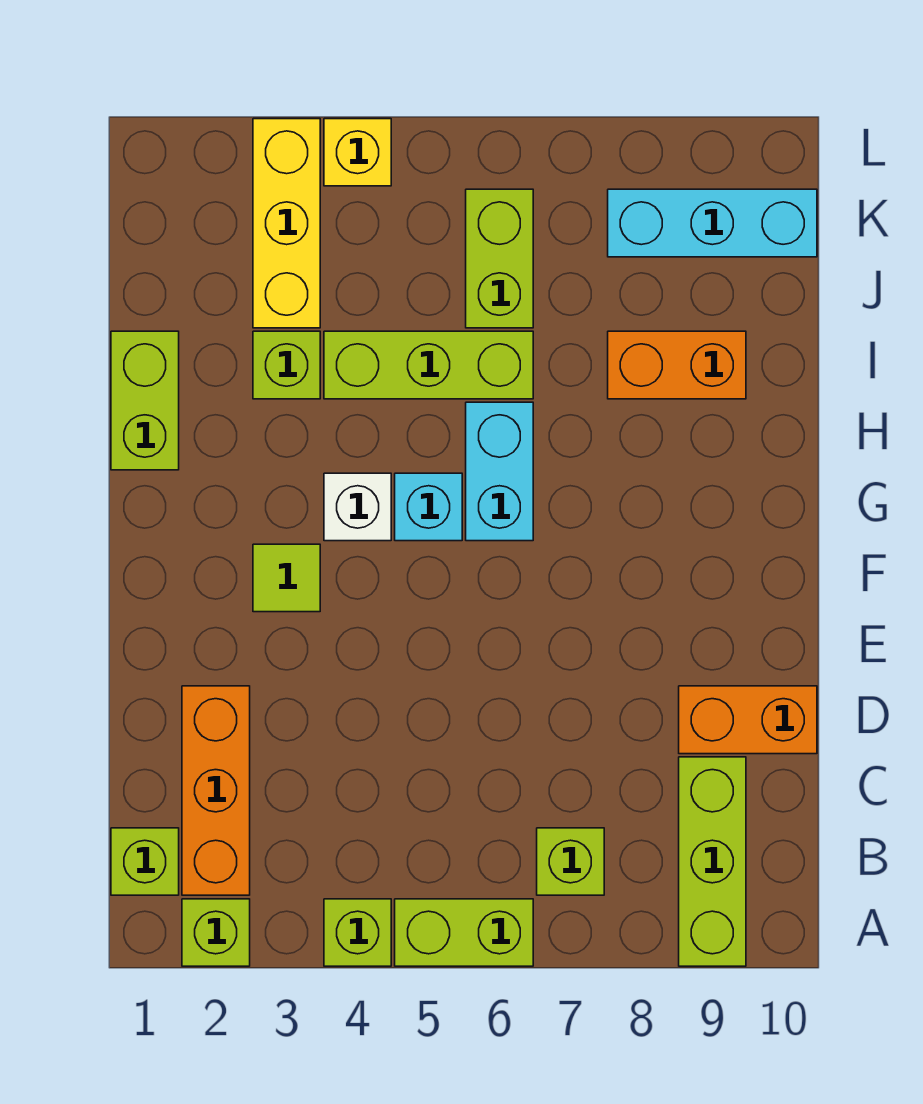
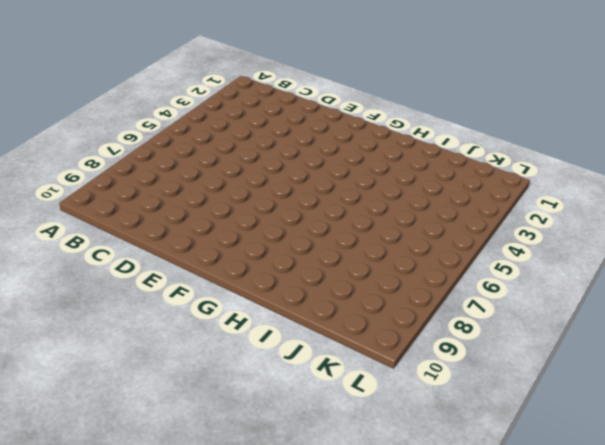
none -> lime 1x1 brick [182,899,250,966]
none -> lime 1x1 brick [324,899,391,966]
none -> lime 1x2 brick [395,899,533,966]

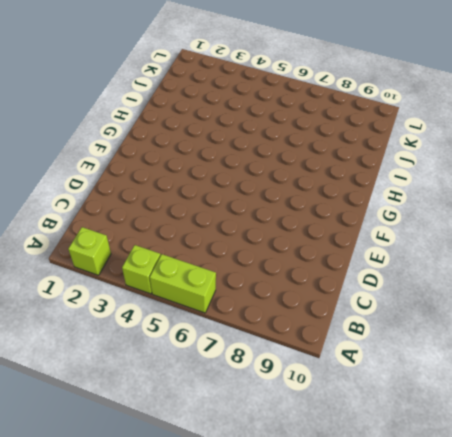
none -> lime 1x3 brick [679,757,746,966]
none -> lime 1x1 brick [111,828,179,895]
none -> orange 1x3 brick [182,686,250,895]

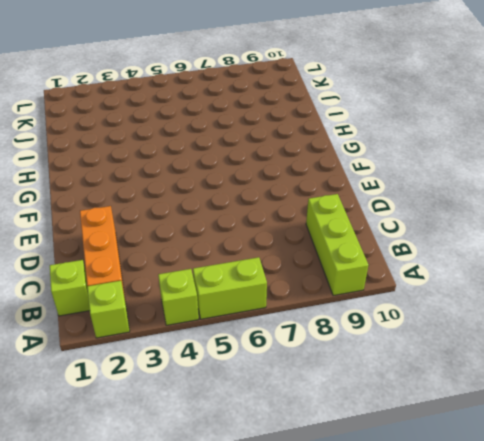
none -> lime 1x1 brick [537,828,604,895]
none -> orange 1x2 brick [679,686,817,754]
none -> lime 1x1 tile [253,544,320,612]

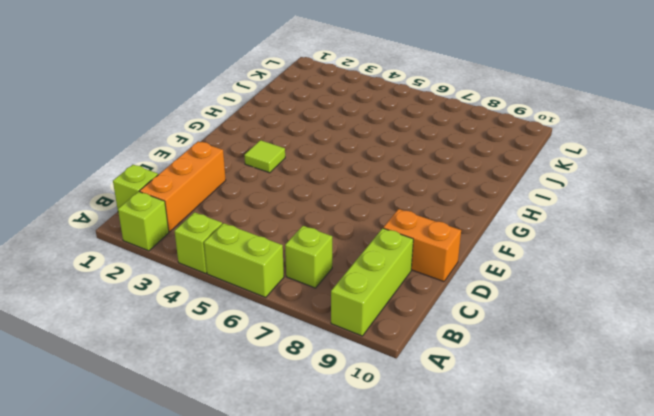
none -> white 1x1 brick [324,473,391,541]
none -> cyan 1x1 brick [395,473,462,541]
none -> cyan 1x2 brick [466,402,533,541]

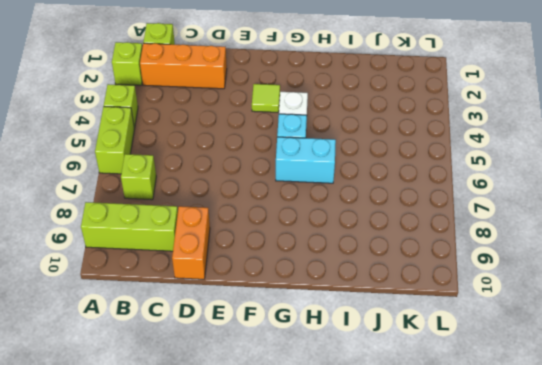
none -> lime 1x2 brick [111,331,179,470]
none -> lime 1x1 brick [253,331,320,399]
none -> lime 1x3 brick [324,331,533,399]

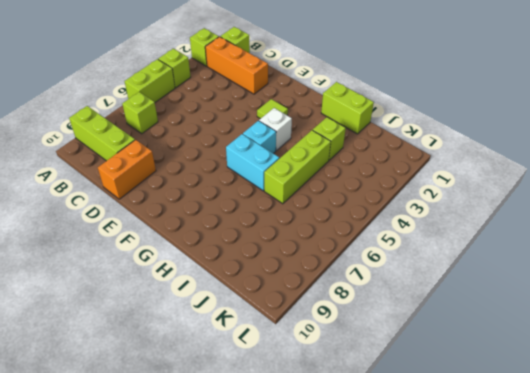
none -> orange 1x2 brick [608,331,746,399]
none -> yellow 1x3 brick [253,119,320,328]
none -> lime 1x2 brick [466,189,533,328]

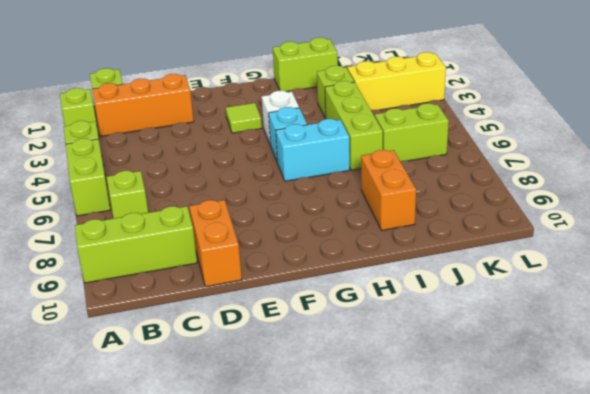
none -> cyan 1x3 brick [608,189,817,257]
none -> yellow 1x1 brick [324,119,391,186]

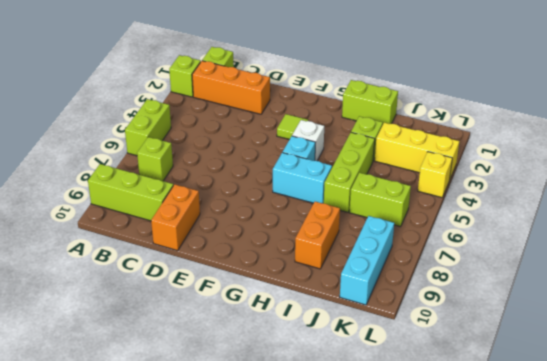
none -> lime 1x1 brick [324,899,391,966]

